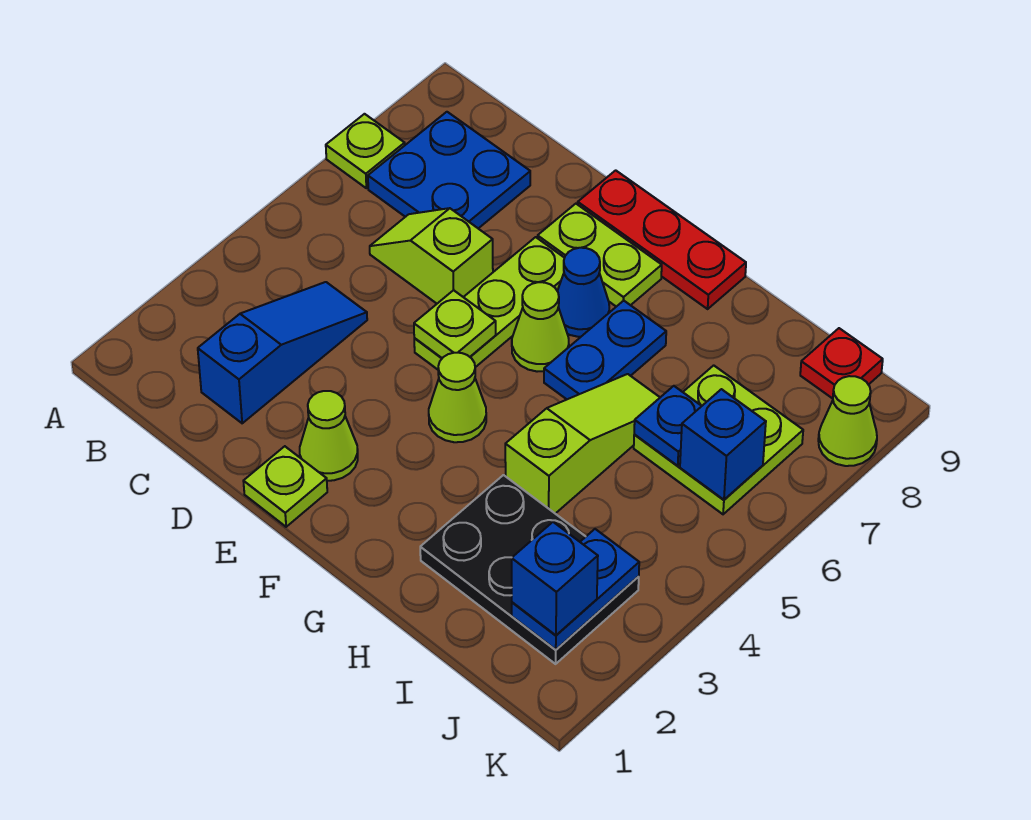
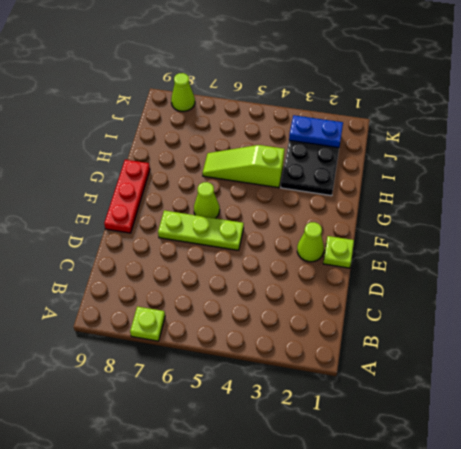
none -> blue 2x2 plate [368,112,530,229]
none -> blue 1x3 slope [198,282,367,423]
none -> lime 1x2 slope [370,208,493,304]

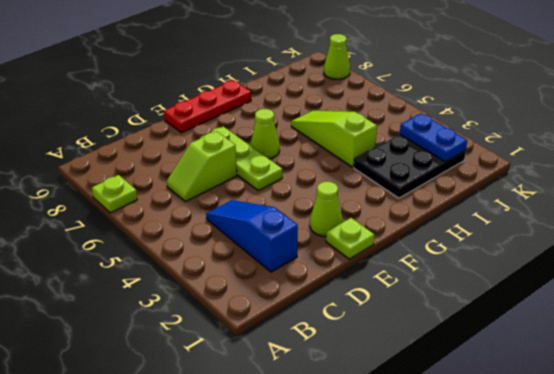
none -> blue 2x2 plate [368,112,530,229]
none -> lime 1x2 plate [538,204,662,307]
none -> lime 1x1 cone [429,353,486,442]

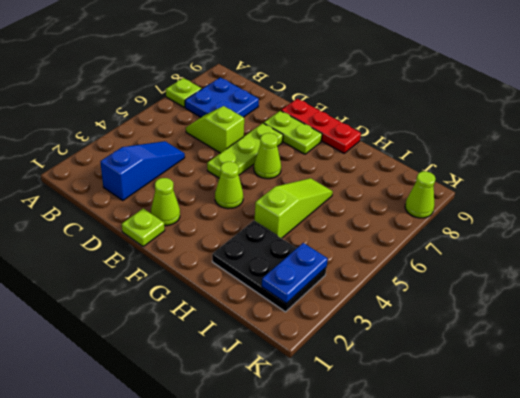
none -> blue 1x1 cone [558,248,609,337]
none -> blue 1x2 plate [544,301,666,399]
none -> lime 2x2 plate [634,365,803,514]

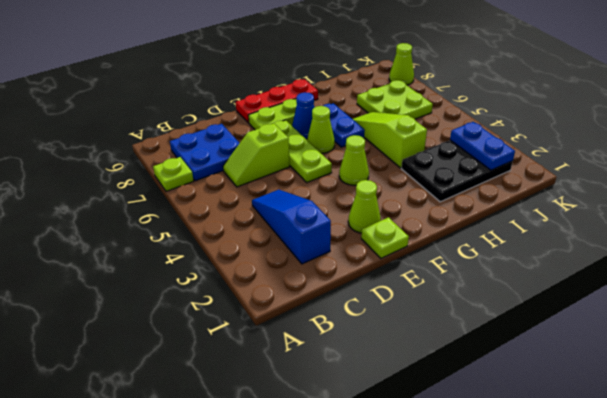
none -> red 1x1 plate [800,328,883,398]
none -> lime 1x1 plate [414,290,496,358]
none -> blue 1x1 plate [634,386,701,466]

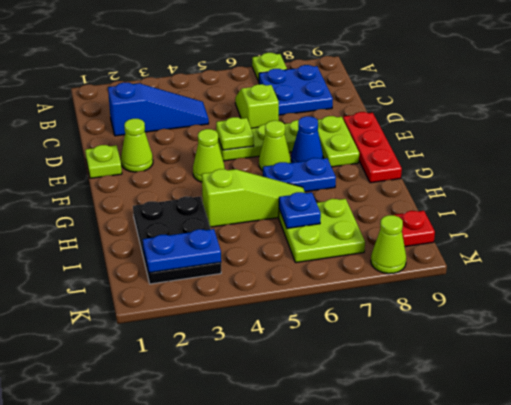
none -> blue 1x1 brick [680,389,766,500]
none -> blue 1x1 brick [512,522,598,635]

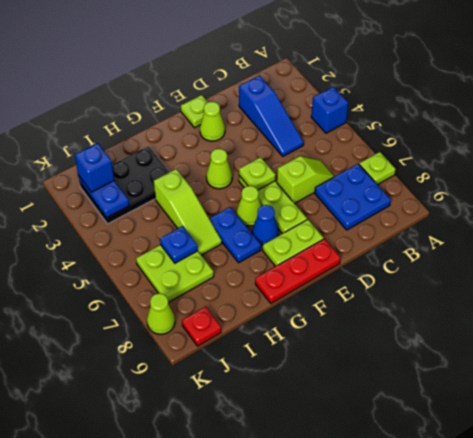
blue 1x1 brick [311,87,348,133] -> blue 1x1 brick moved to [680,389,766,500]

